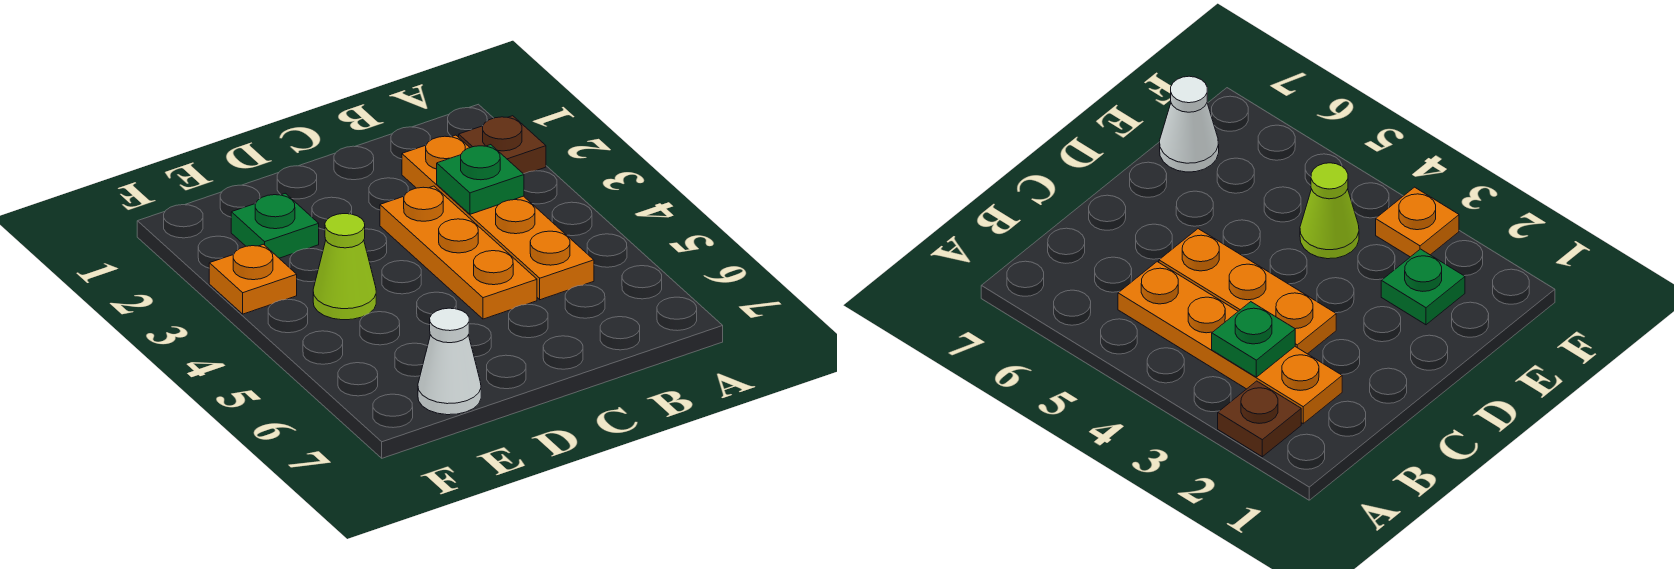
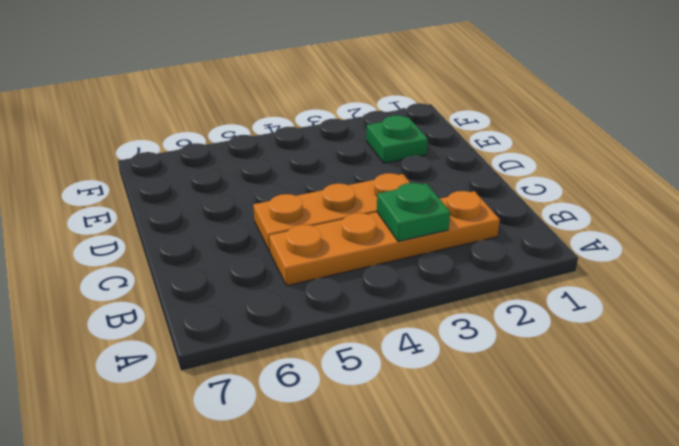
none -> brown 1x1 plate [459,116,546,174]
none -> lime 1x1 cone [313,214,376,320]

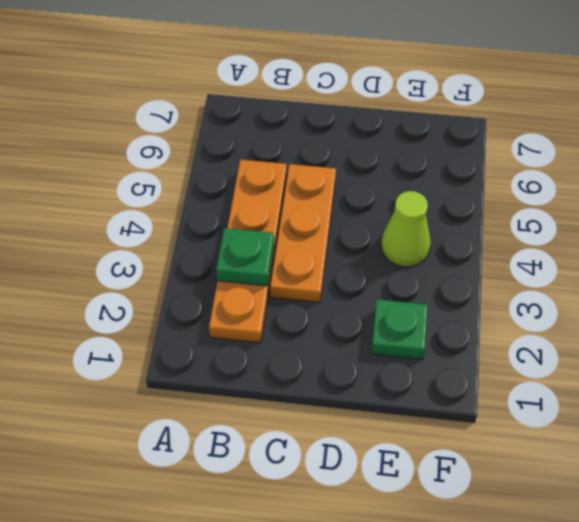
none -> brown 1x1 plate [459,116,546,174]
none -> white 1x1 cone [418,308,481,415]

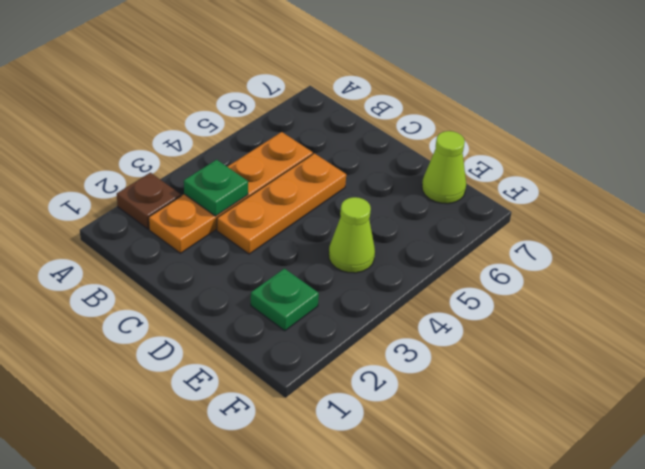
lime 1x1 cone [422,131,466,204] -> white 1x1 cone [418,308,481,415]
none -> orange 1x1 plate [209,244,297,314]

